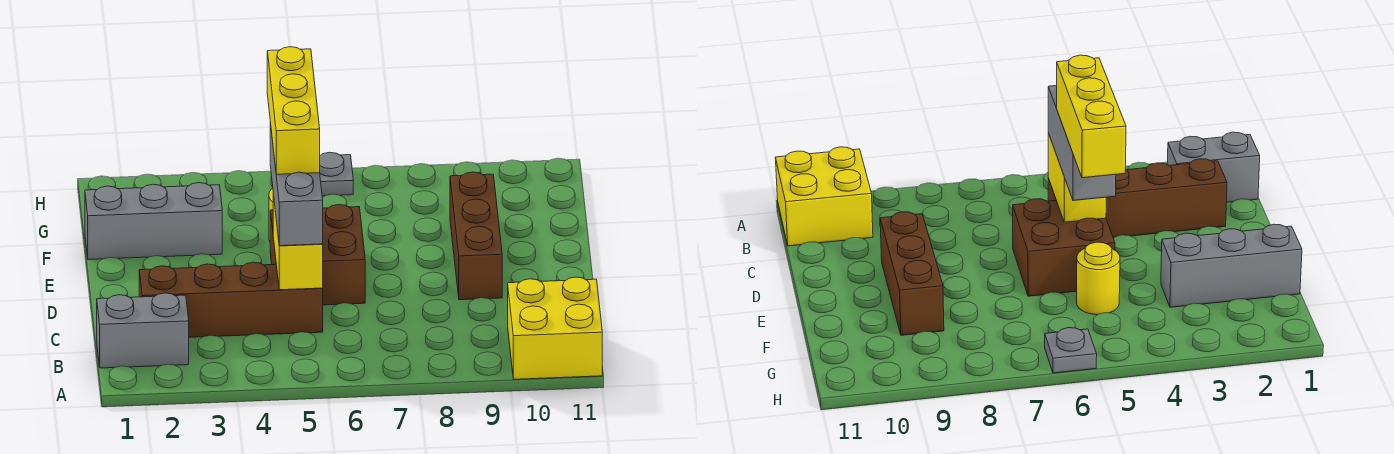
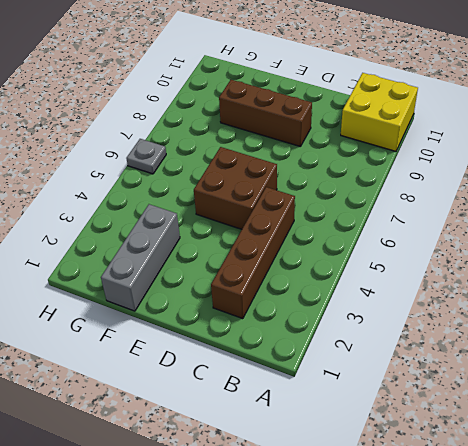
none -> grey 1x2 brick [97,293,189,368]
none -> yellow 1x1 round brick [1077,242,1120,315]

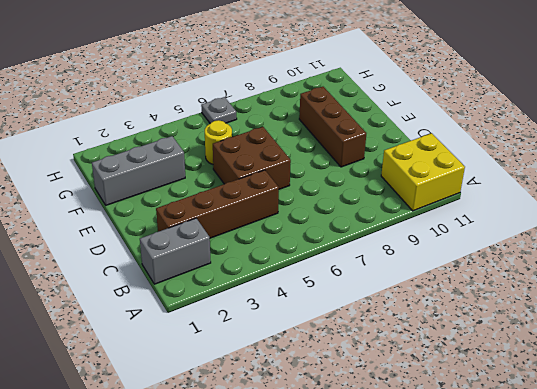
none -> yellow 1x2 brick [273,194,323,290]
none -> grey 1x3 brick [270,123,323,246]

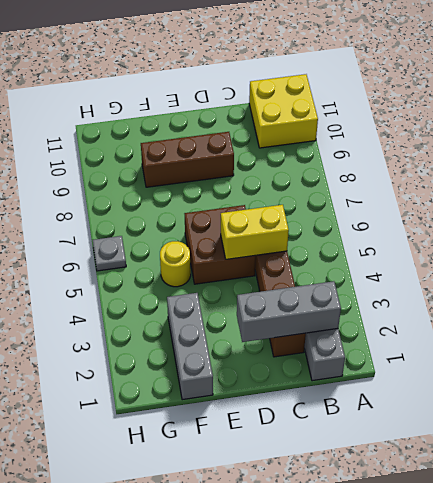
grey 1x3 brick [237,281,341,342] -> grey 1x3 brick moved to [270,123,323,246]
none -> yellow 1x3 brick [267,47,320,174]

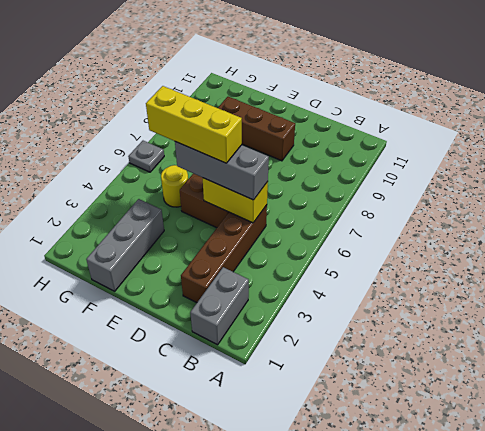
none -> yellow 2x2 brick [508,277,602,379]

